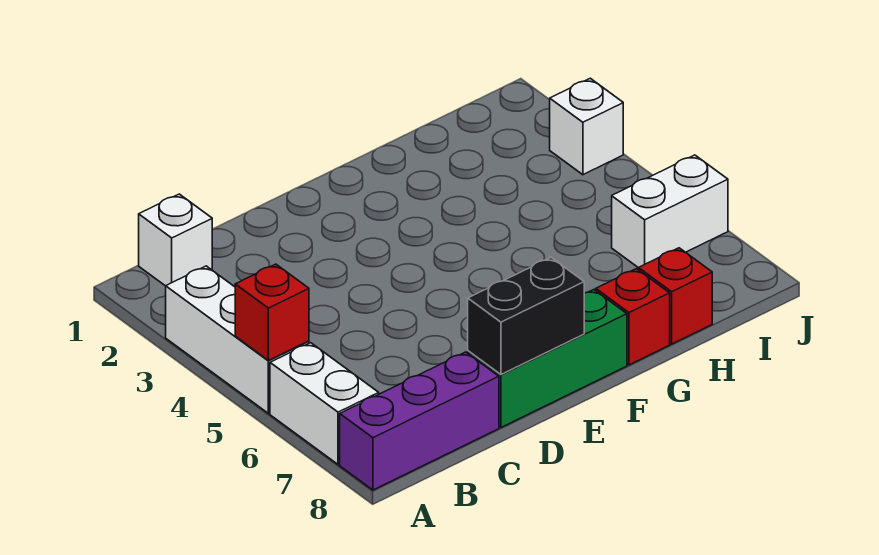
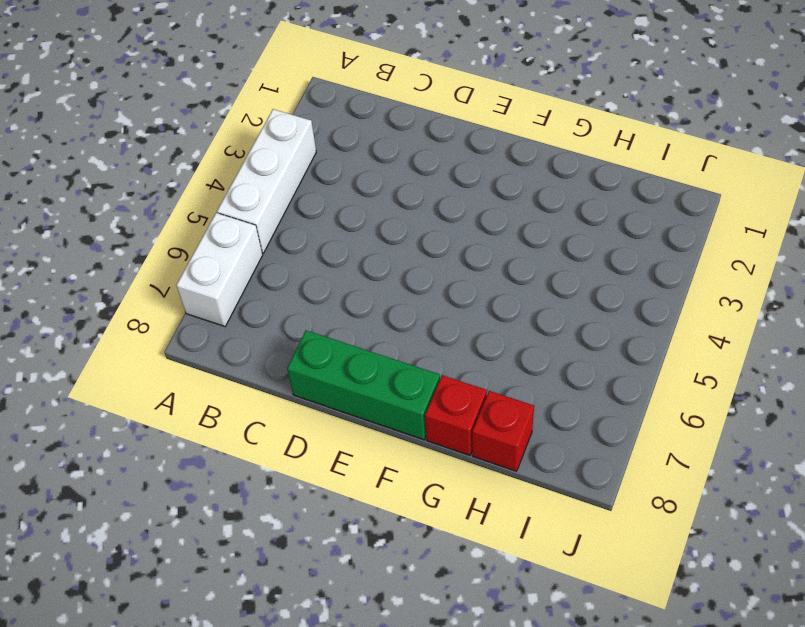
none -> purple 1x3 brick [340,352,499,490]
none -> white 1x1 brick [139,194,212,286]

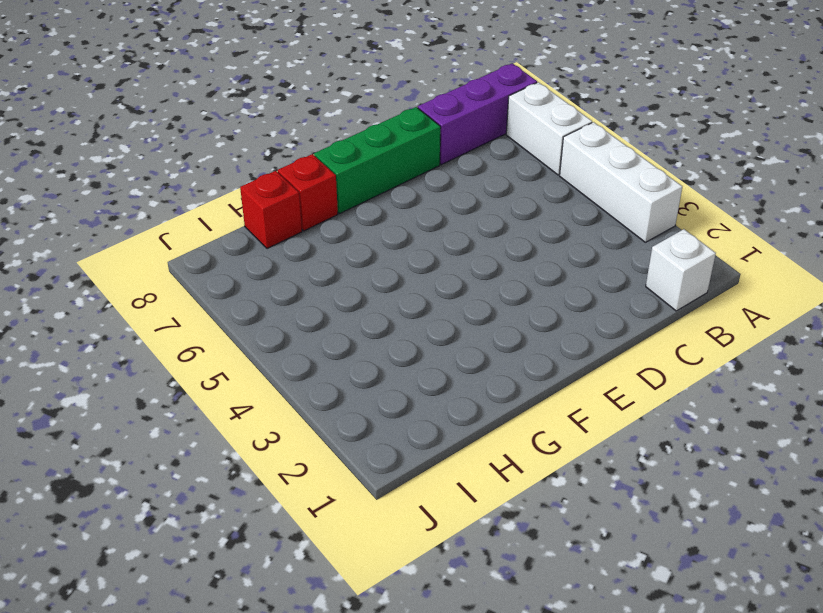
none -> white 1x2 brick [612,155,728,268]
none -> white 1x1 brick [550,78,623,175]

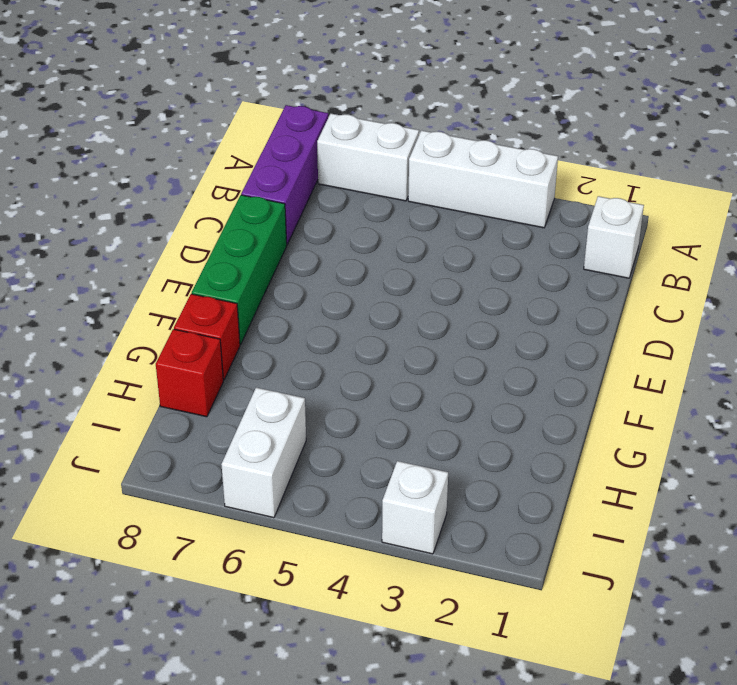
none -> red 1x1 brick [235,264,309,360]
none -> black 1x2 brick [468,258,584,374]

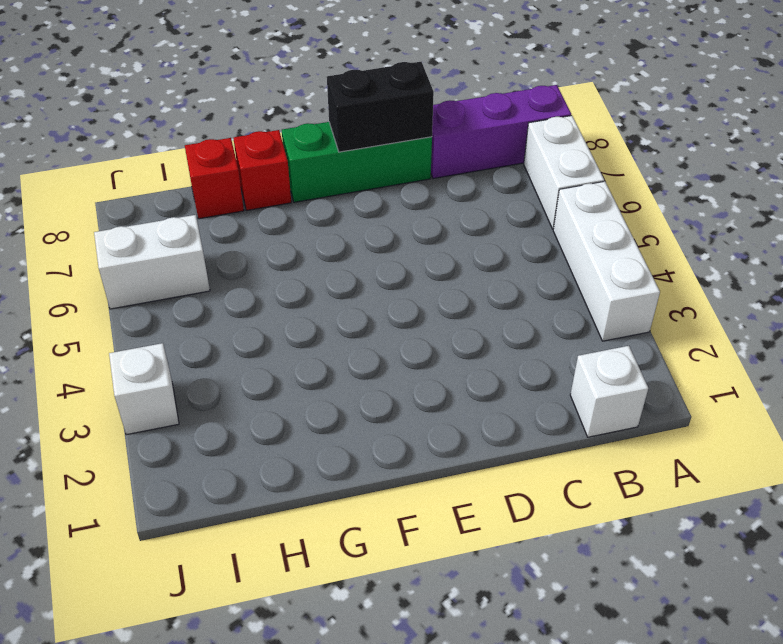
none -> red 1x1 brick [235,264,309,360]

